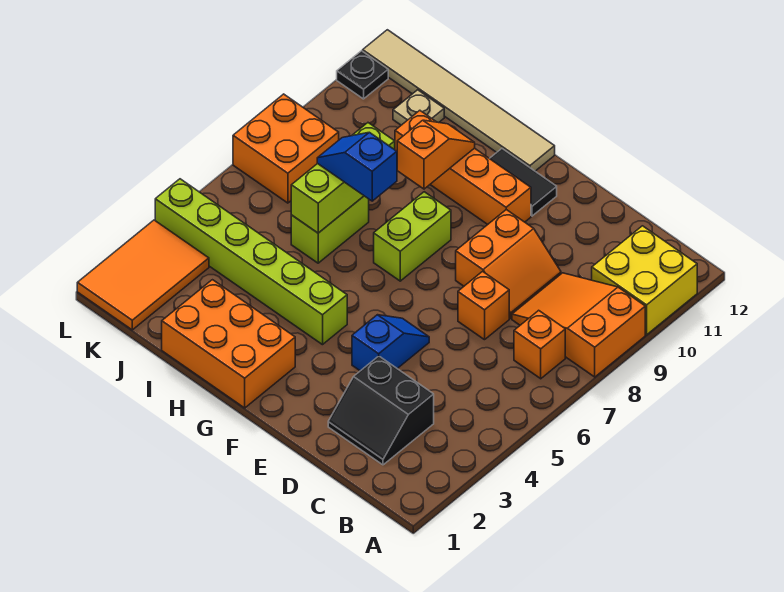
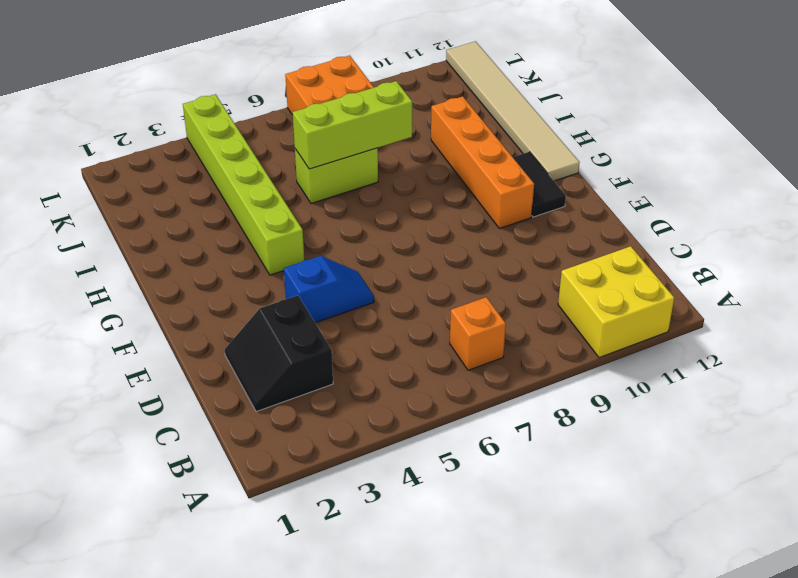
none -> orange 2x3 slope [512,273,645,377]
none -> orange 1x1 brick [458,271,509,340]
none -> orange 2x2 slope [456,210,561,318]

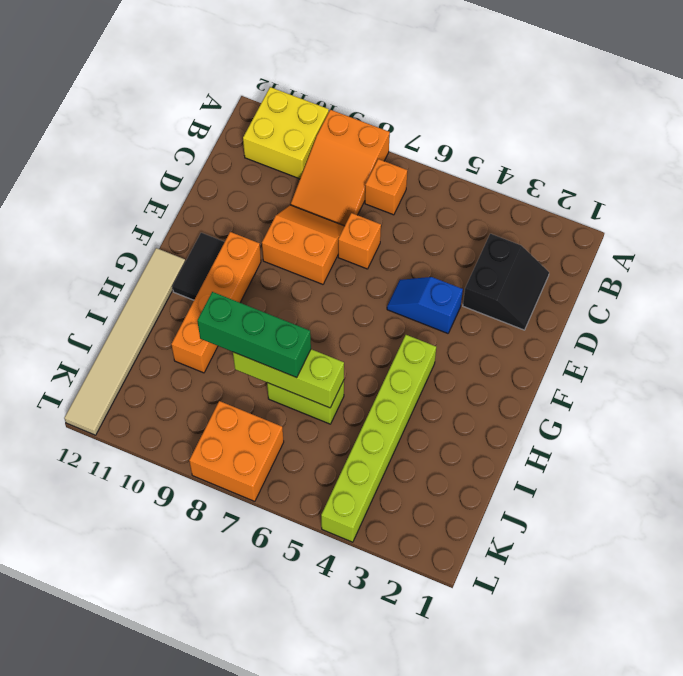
green 1x3 brick [197,292,311,378] -> blue 1x2 slope [317,132,397,201]
none -> orange 2x3 brick [162,280,295,408]
none -> lime 1x2 brick [374,192,451,281]
none -> tan 1x1 plate [393,90,444,125]

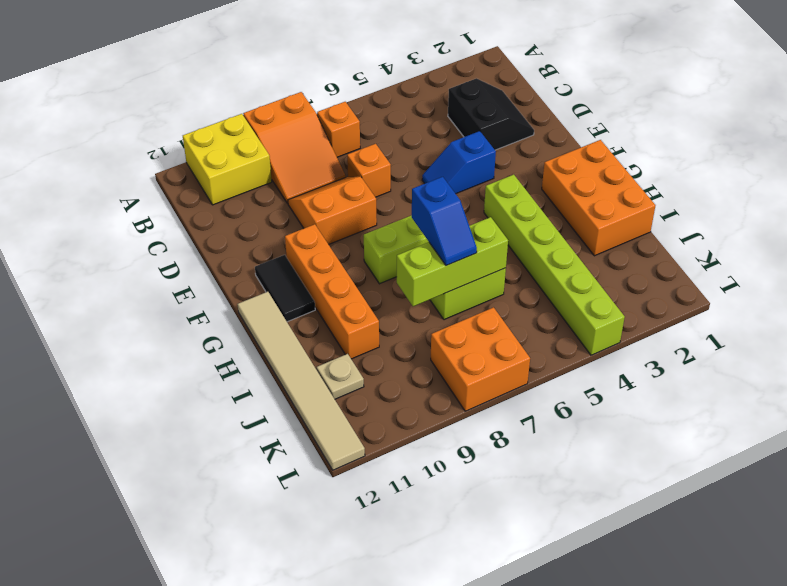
none -> orange 2x3 tile [77,220,209,330]
none -> black 1x1 plate [337,51,388,99]
none -> orange 1x2 slope [397,120,475,189]

